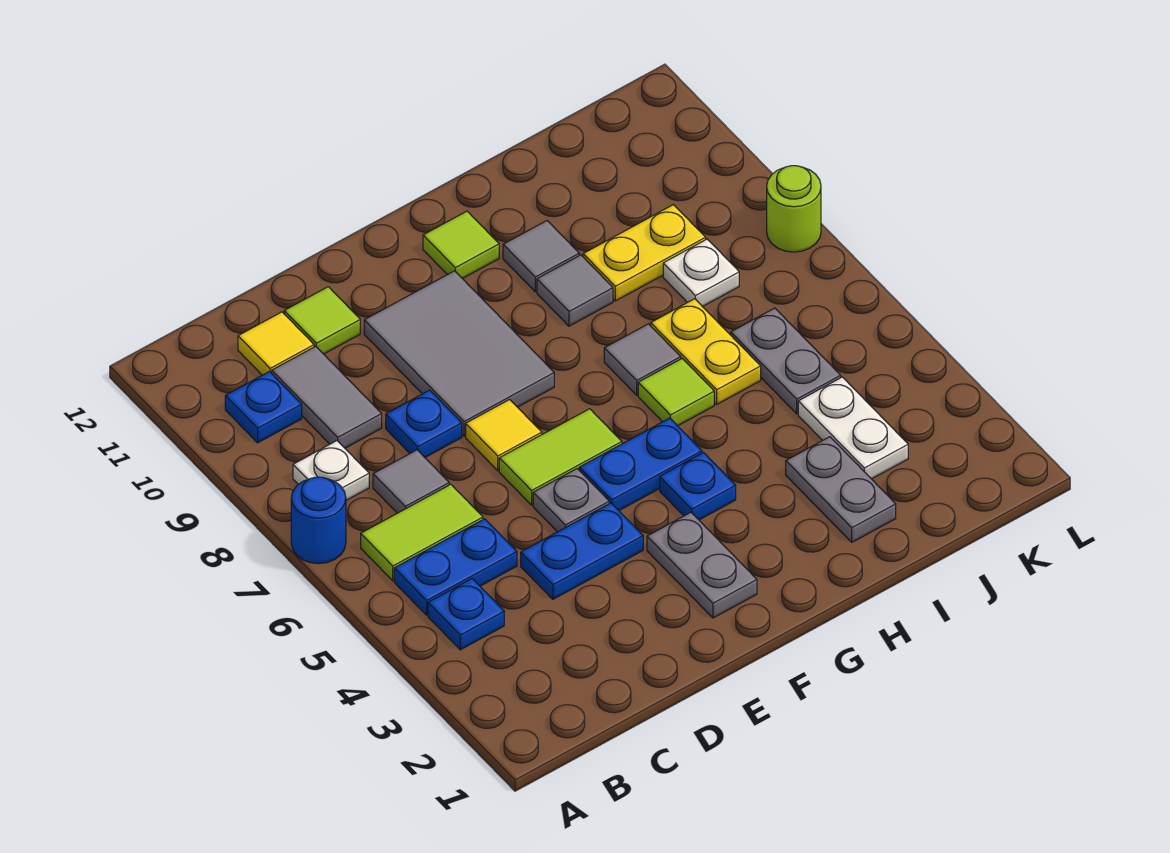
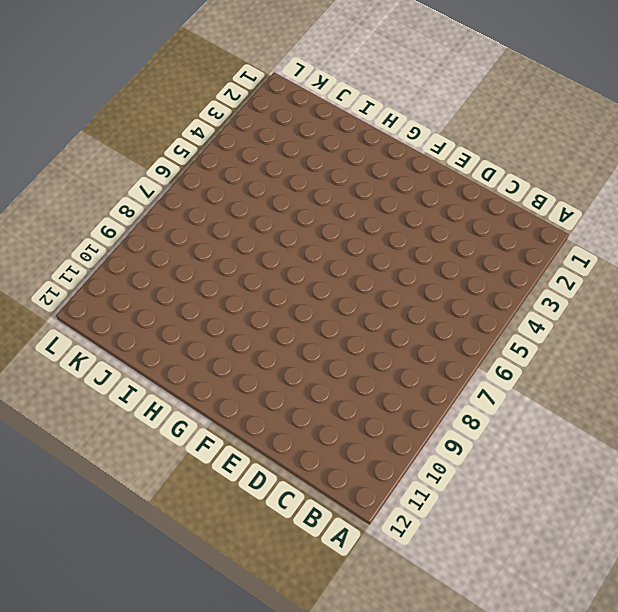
none -> blue 1x1 round brick [291,477,346,564]
none -> blue 1x1 plate [428,579,504,650]
none -> blue 1x2 plate [394,519,517,615]
none -> lime 1x2 tile [361,484,483,581]

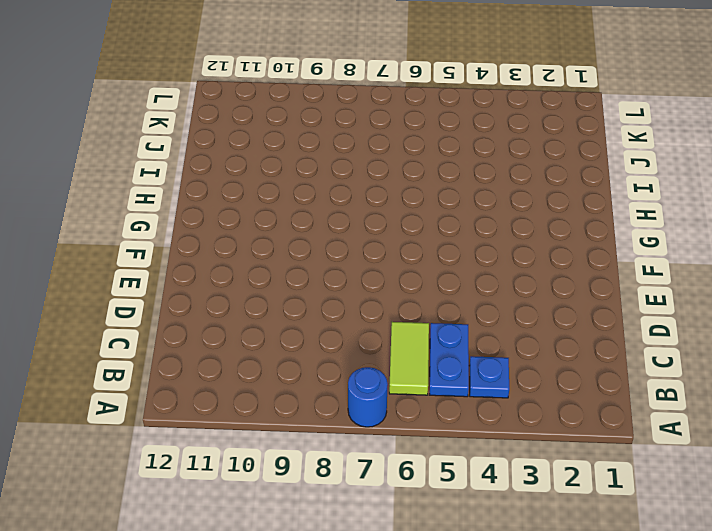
none -> white 1x1 plate [293,441,369,500]
none -> blue 1x1 plate [225,372,302,443]
none -> grey 1x1 tile [373,450,449,513]
none -> grey 1x2 tile [272,346,382,448]

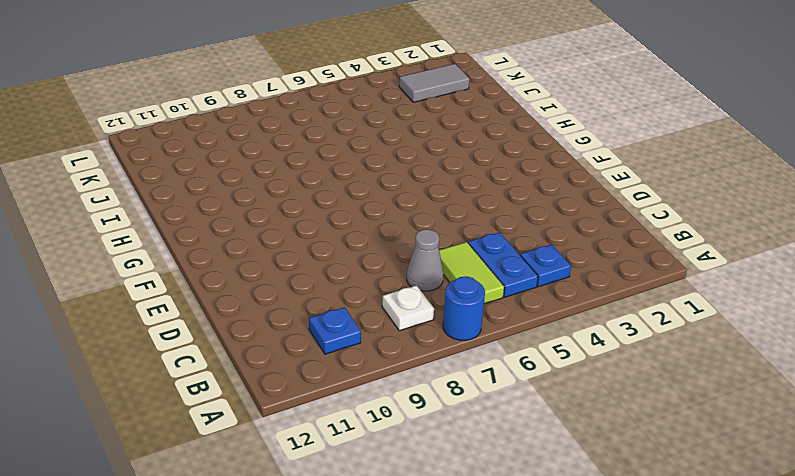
grey 1x1 cone [407,229,443,291] -> grey 1x1 tile [373,450,449,513]
grey 1x2 tile [399,64,469,102] -> grey 1x2 tile moved to [272,346,382,448]
none -> yellow 1x1 tile [238,312,314,375]
none -> blue 1x2 plate [521,503,643,599]
none -> blue 1x1 plate [386,390,462,457]
none -> lime 1x1 tile [284,287,360,354]

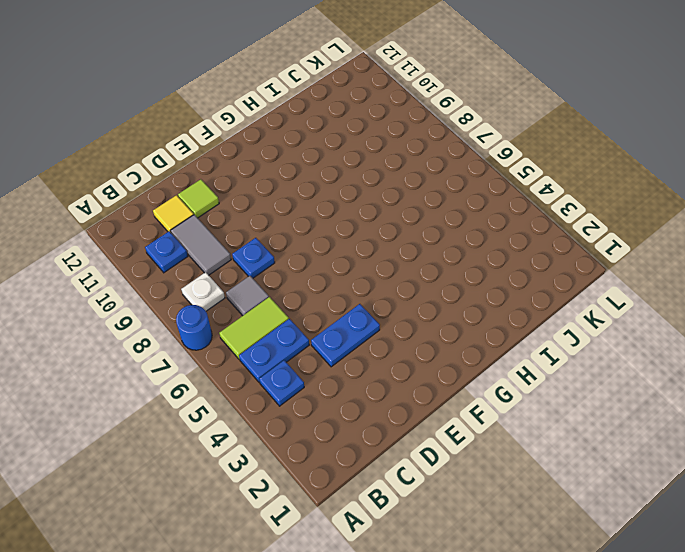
none -> grey 1x1 plate [533,469,609,532]
none -> lime 1x2 tile [499,409,622,505]
none -> yellow 1x1 tile [466,400,542,471]
none -> grey 2x3 tile [364,271,554,436]

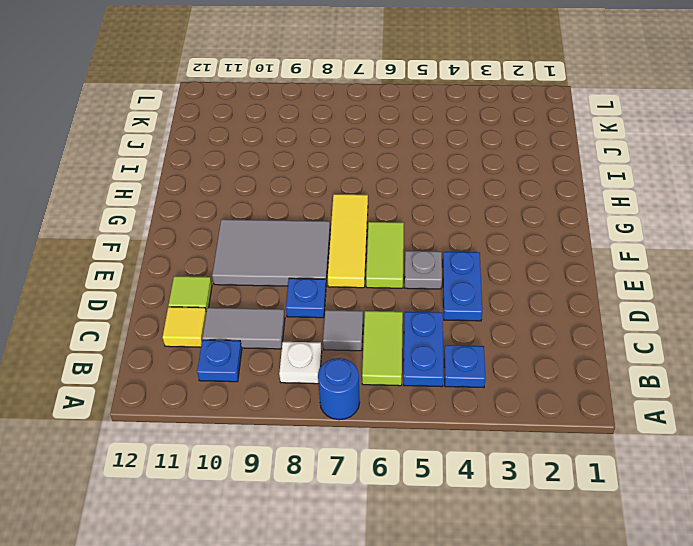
yellow 1x3 tile [328,194,368,288] -> yellow 1x1 tile [466,400,542,471]
none -> grey 1x2 plate [647,512,757,618]
none -> blue 1x2 plate [579,418,702,510]
none -> blue 1x1 plate [660,453,736,520]
none -> lime 1x1 tile [423,211,499,279]

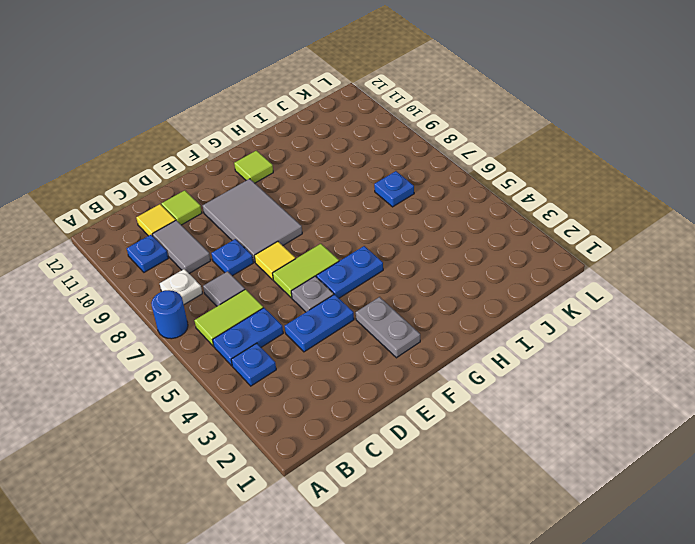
blue 1x1 plate [374,171,414,207] -> blue 1x1 plate moved to [660,453,736,520]
none -> lime 1x1 tile [638,359,714,426]
none -> grey 1x1 tile [604,324,681,395]
none -> grey 1x1 tile [537,255,613,326]
none -> grey 1x1 tile [503,221,579,292]

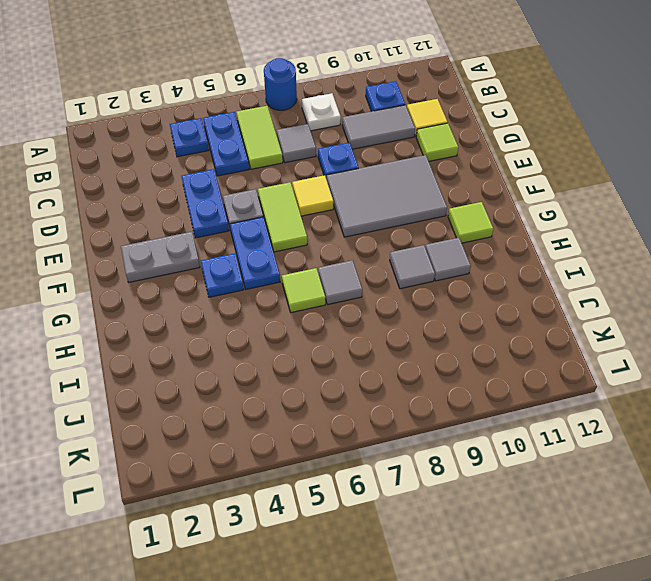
none -> grey 1x2 plate [786,437,896,542]
none -> yellow 1x2 plate [651,299,761,404]
none -> yellow 1x2 plate [583,205,706,301]
none -> white 1x2 plate [798,377,908,479]

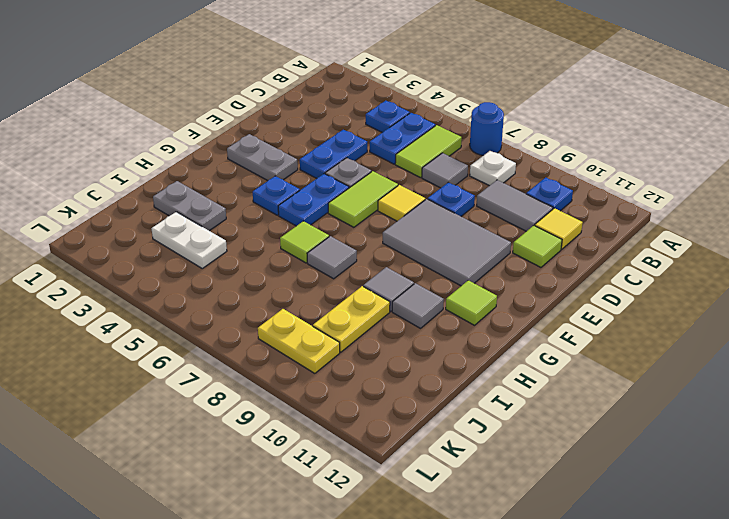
yellow 1x2 plate [258,309,340,373] -> yellow 1x2 plate moved to [651,299,761,404]
none -> grey 1x2 plate [731,308,841,414]
none -> white 1x1 plate [663,239,739,307]
none -> lime 1x1 round brick [767,166,821,252]

